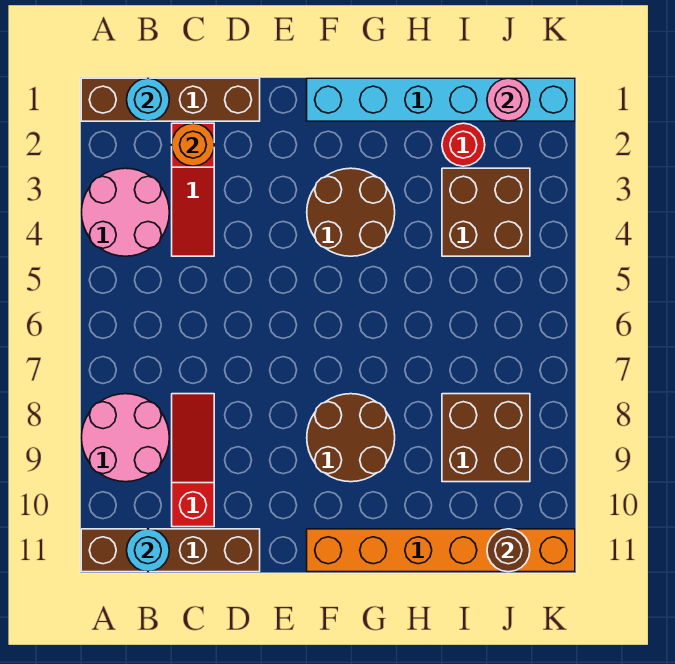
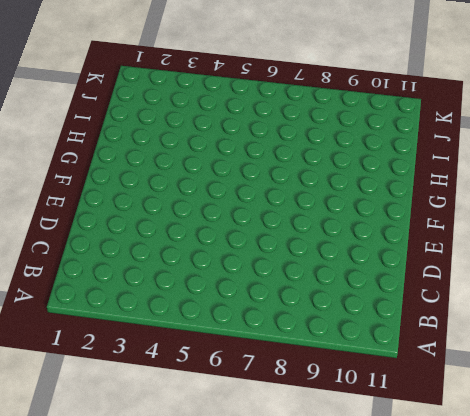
none -> brown 1x4 brick [81,78,260,121]
none -> pink 2x2 round brick [82,168,169,256]
none -> pink 2x2 round brick [81,394,169,482]

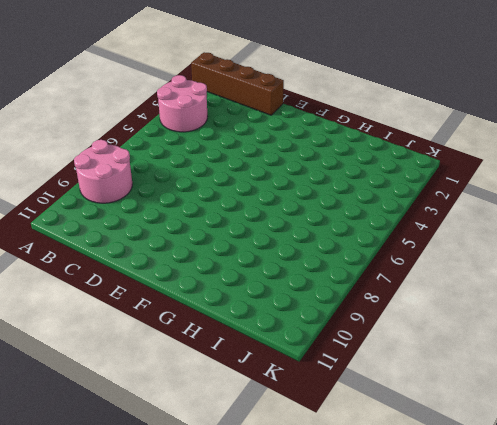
none -> brown 1x4 brick [81,529,260,572]
none -> red 1x3 slope [172,123,214,256]
none -> red 1x3 slope [172,394,214,527]

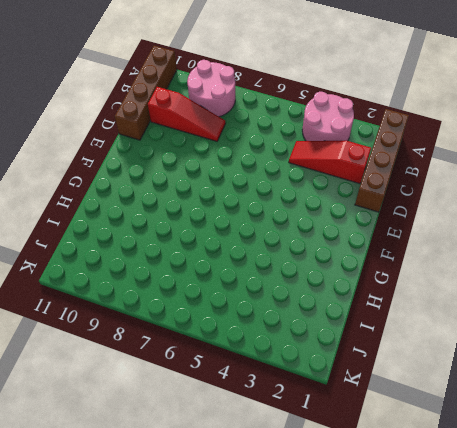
none -> cyan 1x6 brick [307,78,575,121]
none -> brown 2x2 round brick [307,168,395,256]
none -> brown 2x2 round brick [307,394,395,482]

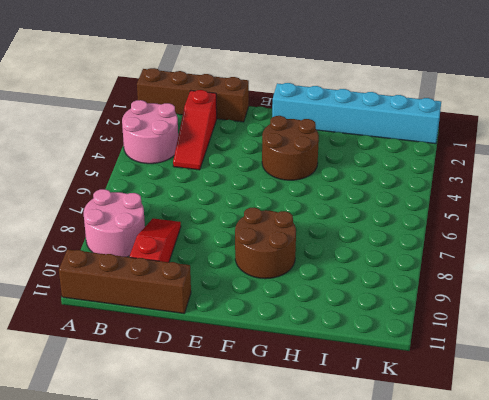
none -> orange 1x6 brick [307,529,575,572]
none -> red 1x1 round brick [442,123,485,166]
none -> brown 2x2 brick [442,168,530,256]

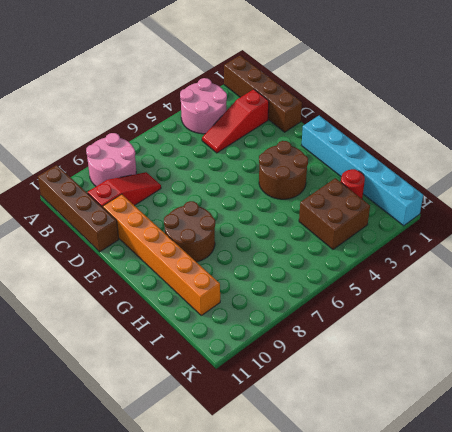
orange 1x6 brick [103,194,220,315] -> orange 1x6 brick moved to [307,529,575,572]
none -> brown 2x2 brick [442,394,530,482]
none -> cyan 1x1 round brick [127,78,169,121]
none -> cyan 1x1 round brick [127,529,169,572]

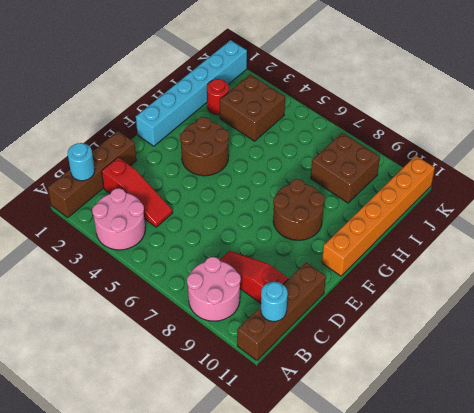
none -> orange 1x1 round brick [172,123,214,166]
none -> pink 1x1 round brick [487,78,530,121]
none -> brown 1x1 round brick [487,529,530,572]

